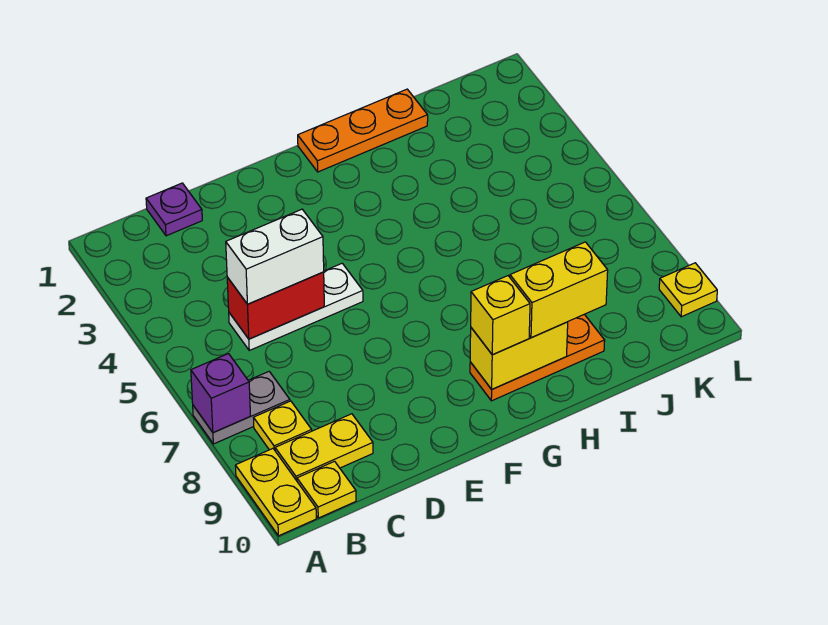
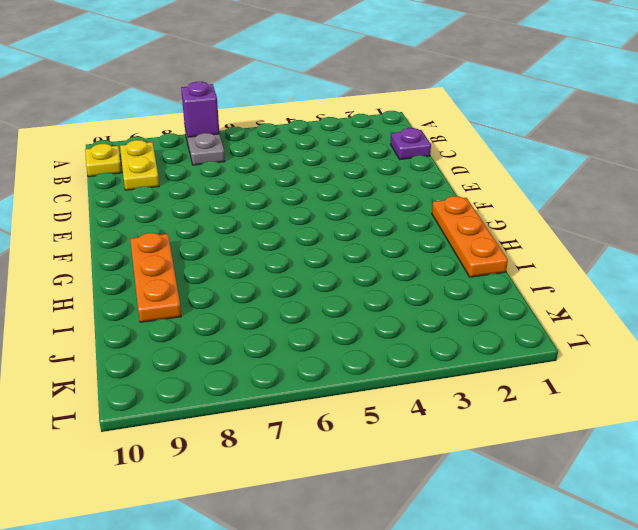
none -> yellow 1x2 plate [235,449,316,536]
none -> yellow 1x1 plate [254,401,312,450]
none -> white 1x3 plate [229,263,363,350]

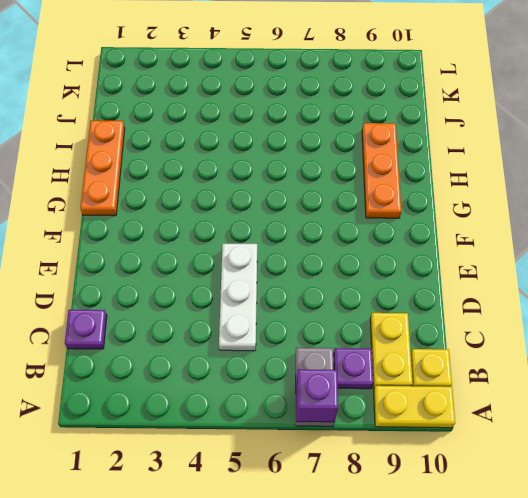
purple 1x1 plate [334,348,373,389] -> yellow 1x1 plate [254,401,312,450]
none -> yellow 1x1 plate [659,263,717,317]
none -> red 1x2 brick [227,272,324,339]
none -> yellow 1x2 brick [470,322,568,389]

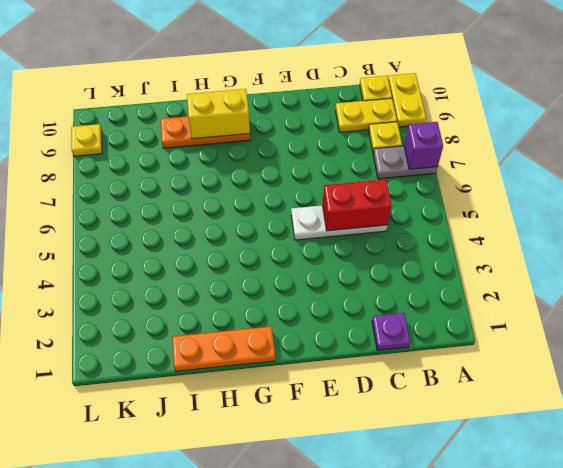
none -> white 1x2 brick [226,209,324,304]
none -> yellow 1x1 brick [471,276,530,355]
none -> yellow 1x2 brick [510,242,608,338]

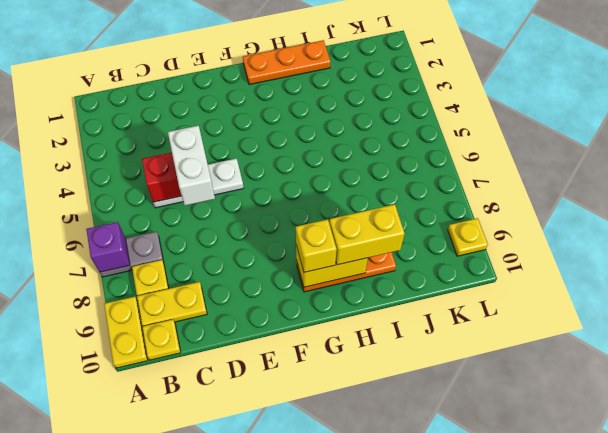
white 1x2 brick [168,126,215,206] -> white 1x2 brick turned to [226,209,324,304]
none -> purple 1x1 plate [146,183,202,236]

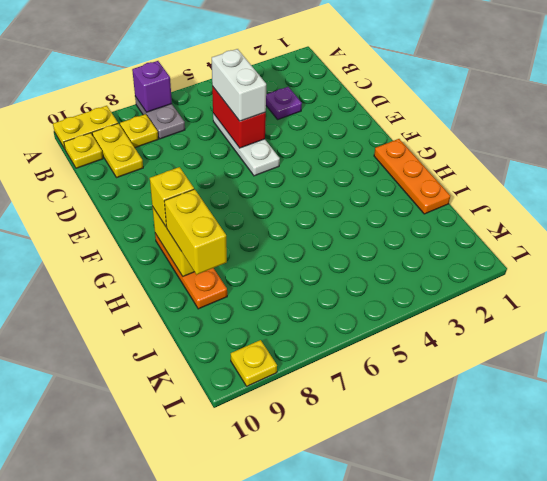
purple 1x1 plate [266,87,302,119] -> purple 1x1 plate moved to [146,183,202,236]

